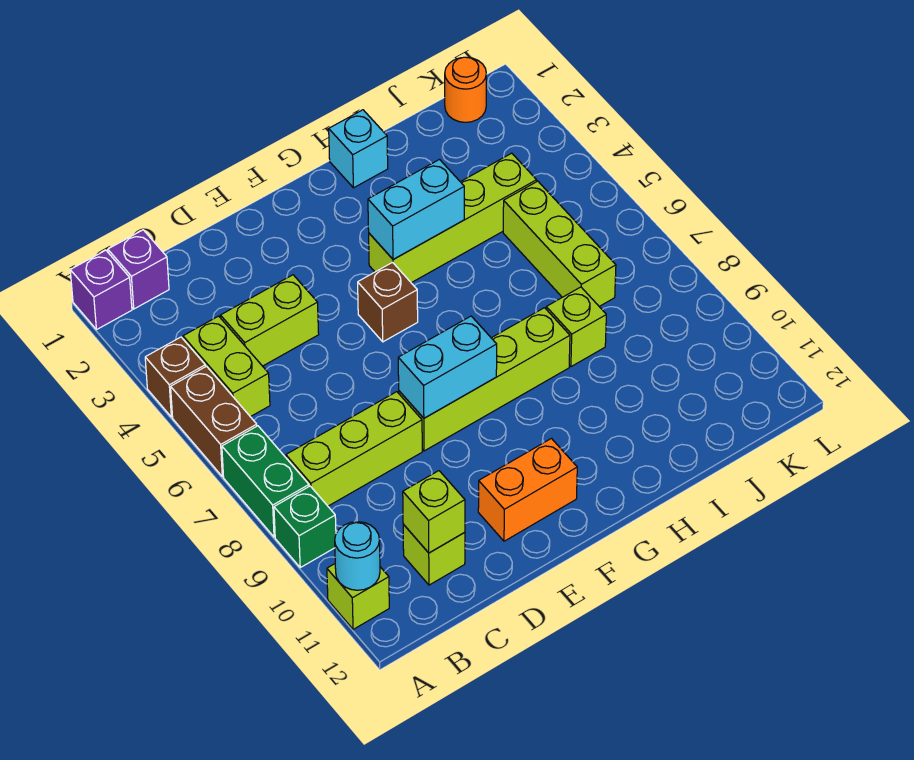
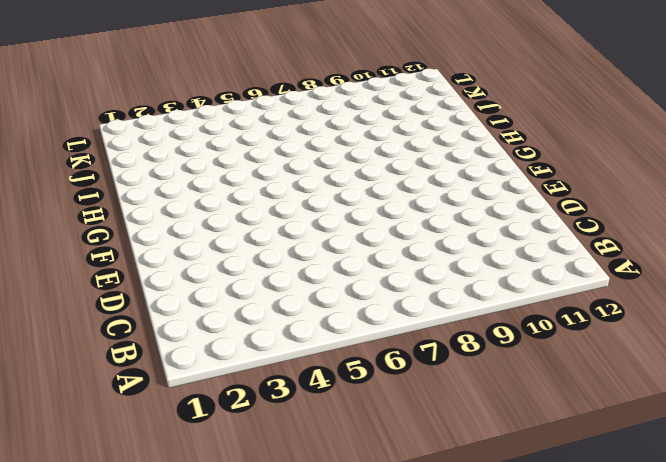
none -> purple 1x1 brick [70,250,132,330]
none -> brown 1x1 brick [145,337,205,417]
none -> brown 1x2 brick [171,366,257,477]

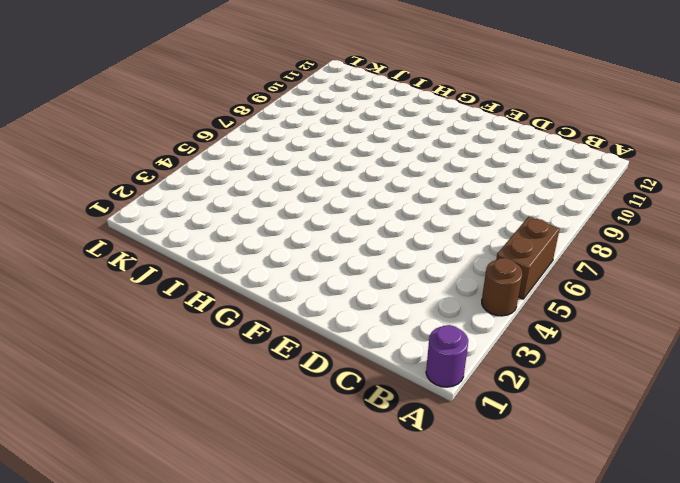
purple 1x1 round brick [426,325,468,387] -> purple 1x1 brick [70,250,132,330]
brown 1x1 round brick [482,258,522,316] -> brown 1x1 brick [145,337,205,417]
none -> green 1x2 brick [222,426,309,537]
none -> green 1x1 brick [274,486,336,567]
none -> lime 1x1 brick [327,564,389,629]

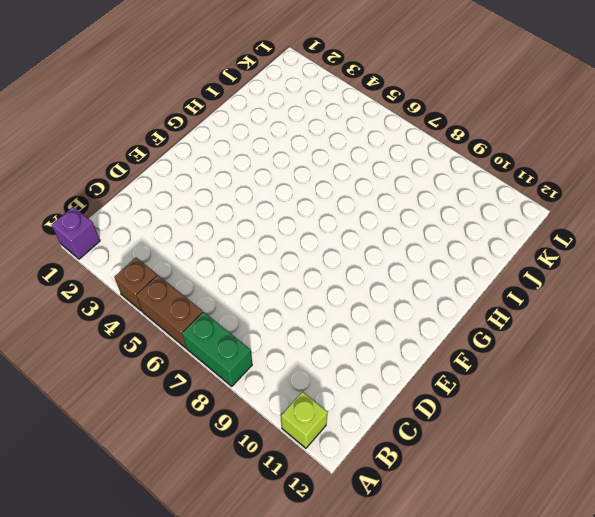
none -> green 1x1 brick [274,486,336,567]
none -> purple 1x1 brick [108,230,169,309]
none -> lime 1x2 brick [183,316,270,417]

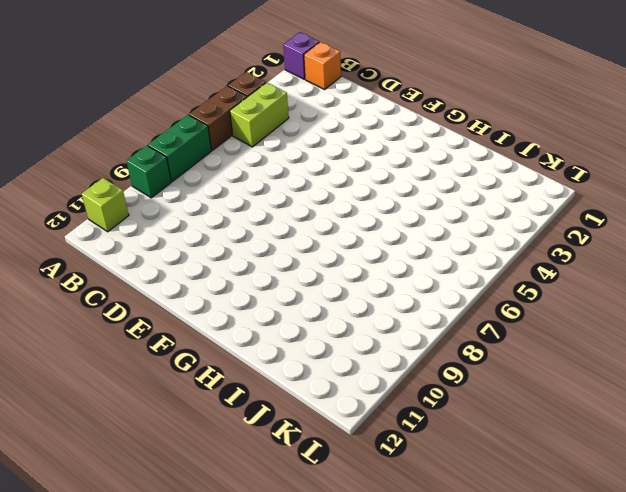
orange 1x1 brick [304,42,341,89] -> purple 1x1 brick [108,230,169,309]
none -> lime 1x3 brick [286,392,422,506]
none -> lime 1x2 brick [220,275,319,366]
none -> lime 1x1 brick [403,525,465,585]

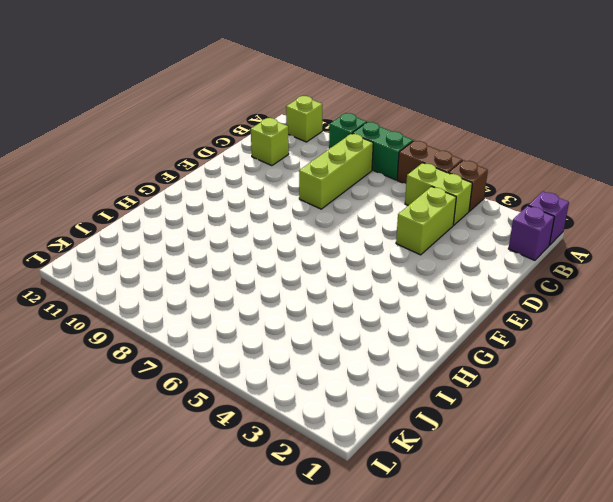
none -> lime 1x4 brick [399,308,570,451]
none -> orange 1x2 brick [478,439,577,541]
none -> brown 1x1 brick [358,263,418,342]

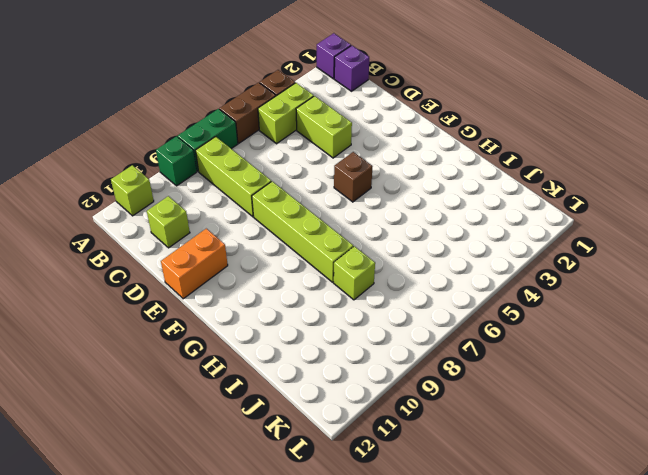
orange 1x2 brick [161,229,228,299] -> orange 1x2 brick turned to [478,439,577,541]
none -> lime 1x4 brick [369,153,537,283]
none -> cyan 1x1 brick [329,110,388,188]
none -> lime 1x3 brick [503,181,616,306]

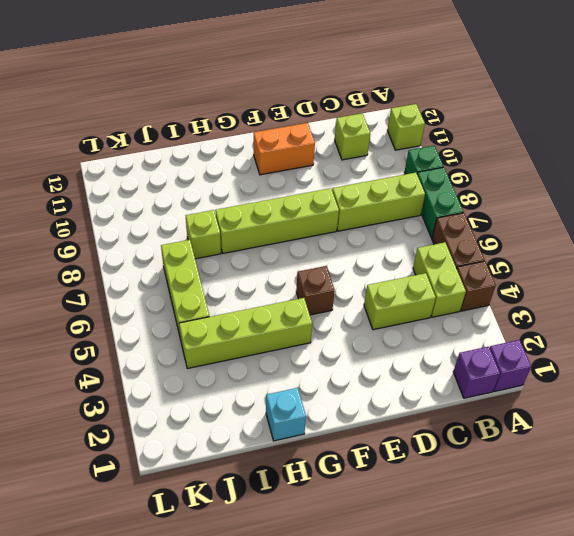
none -> orange 1x1 round brick [445,57,486,122]
none -> cyan 1x1 round brick [335,522,380,590]
none -> lime 1x1 brick [403,471,465,553]

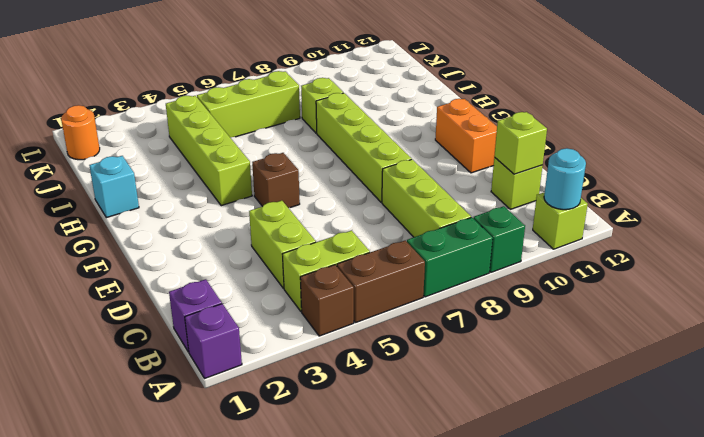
none -> cyan 1x2 brick [398,316,497,418]
none -> cyan 1x2 brick [368,160,464,259]

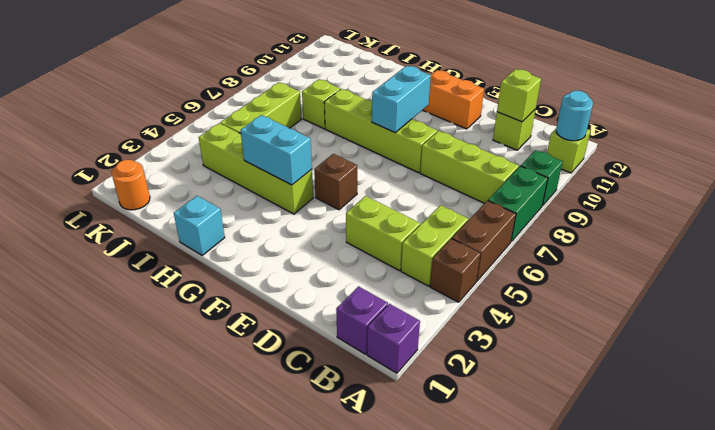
cyan 1x2 brick [372,66,431,133] -> cyan 1x2 brick turned to [398,316,497,418]

